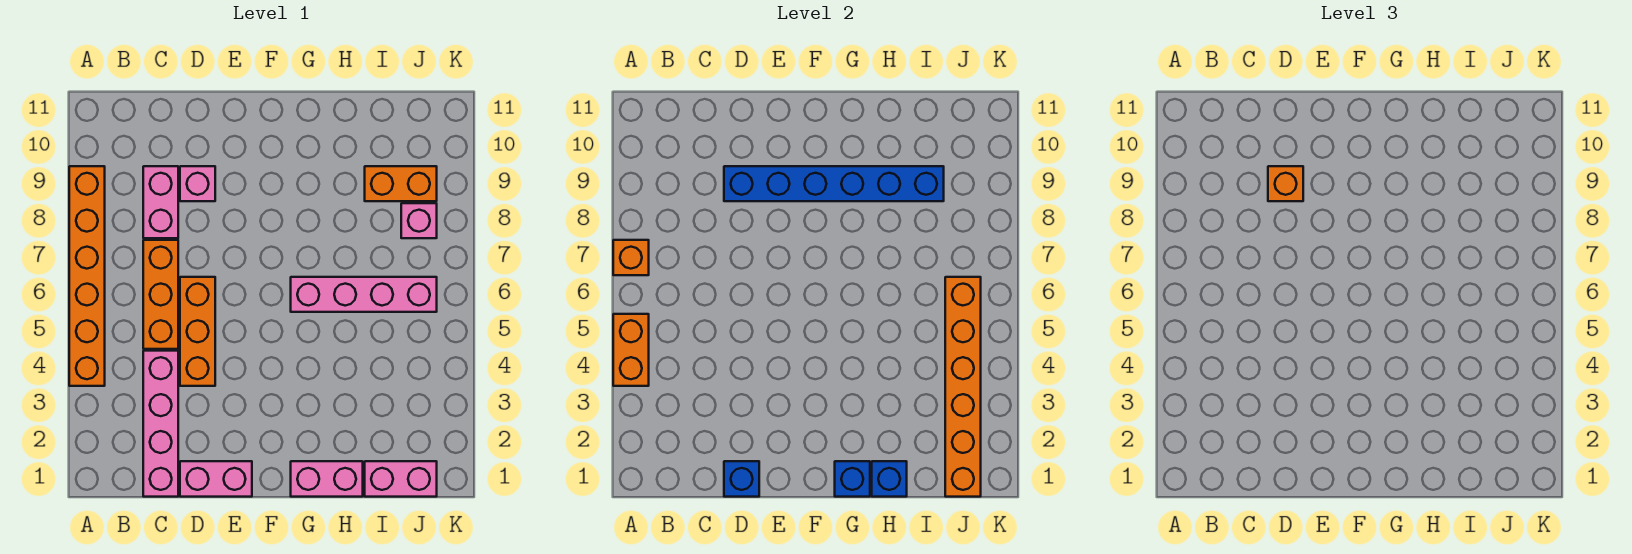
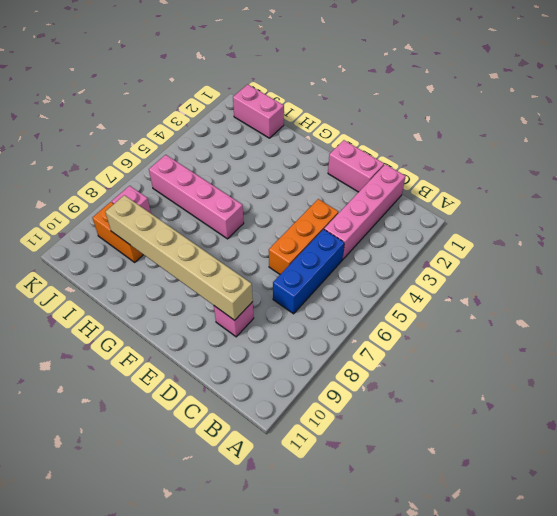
blue 1x3 brick [273,229,344,314] -> orange 1x3 brick [143,240,178,349]
tan 1x6 brick [105,195,253,320] -> blue 1x6 brick [724,166,944,201]
none -> orange 1x6 brick [69,166,105,386]
none -> pink 1x2 brick [143,166,178,238]
none -> pink 1x2 brick [291,461,363,497]

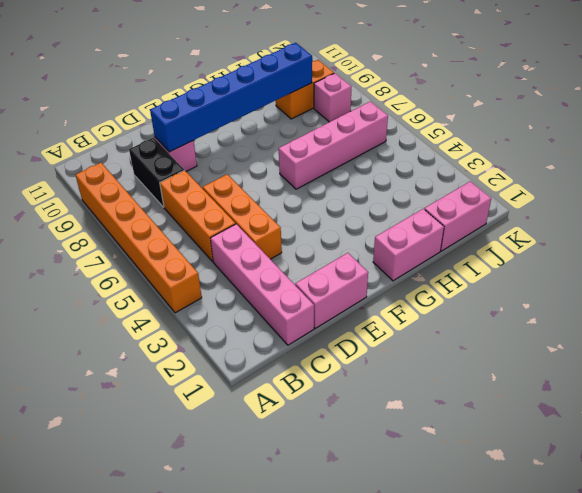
black 1x2 brick [129,138,184,207] -> pink 1x2 brick [143,166,178,238]
none -> orange 1x2 brick [613,314,649,386]
none -> orange 1x1 brick [613,240,649,275]
none -> blue 1x1 brick [724,461,759,497]

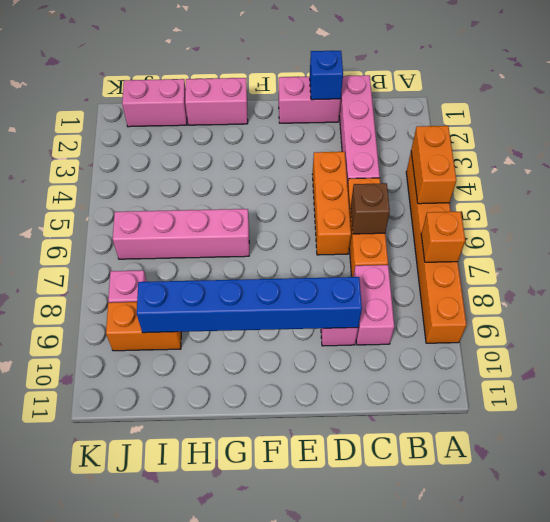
brown 1x1 brick [351,183,390,234] -> none
none -> blue 1x1 brick [835,461,870,497]
none -> blue 1x1 brick [872,461,907,497]
none -> orange 1x6 brick [945,277,981,497]

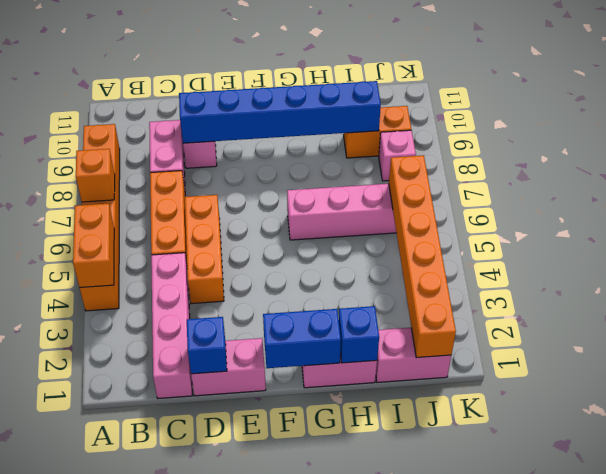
blue 1x2 brick [263,309,341,368] -> blue 1x1 brick [835,461,870,497]
none -> orange 1x1 brick [1268,166,1303,201]

